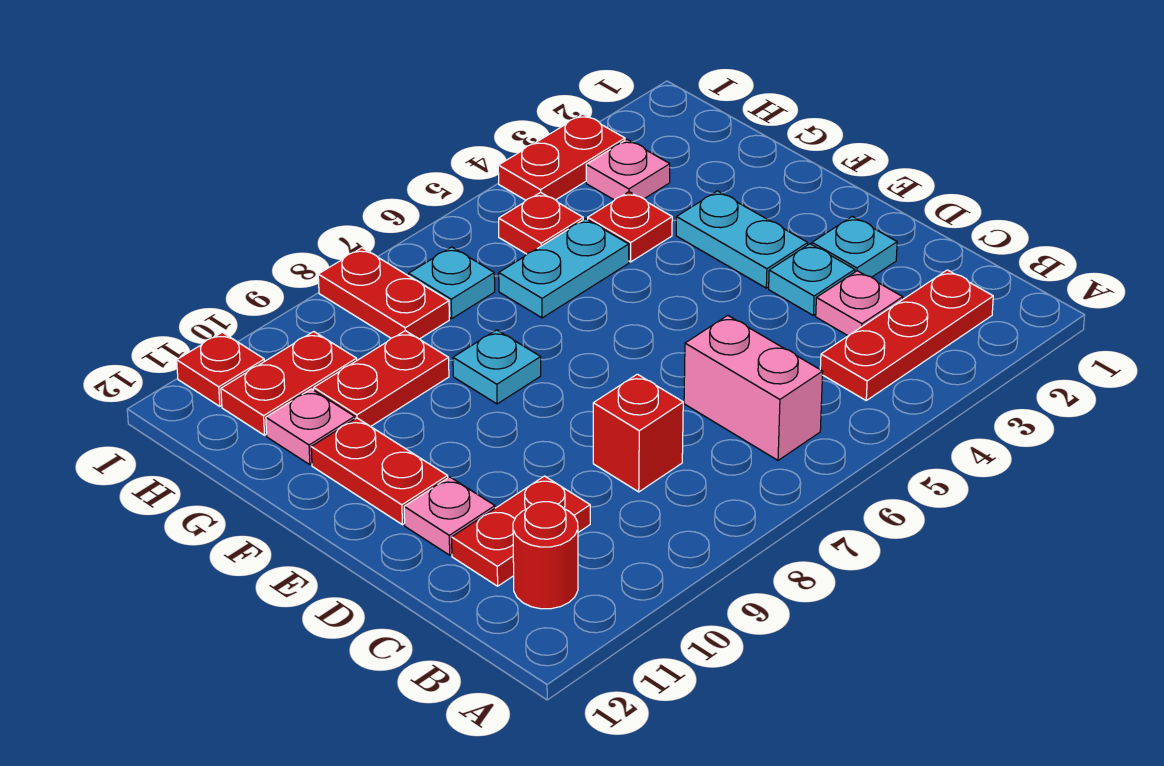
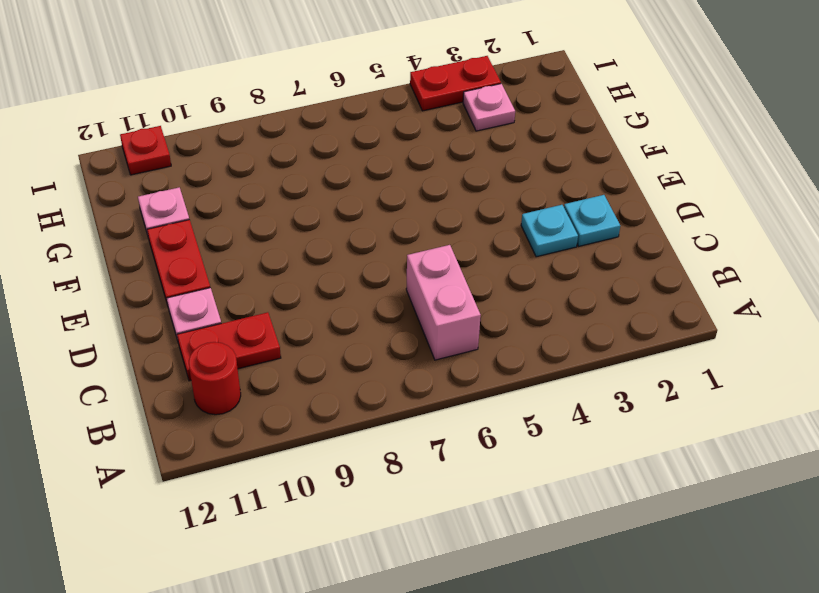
none -> red 1x3 plate [820,270,993,400]
none -> pink 1x1 plate [816,271,903,336]
none -> red 1x1 brick [593,374,683,492]

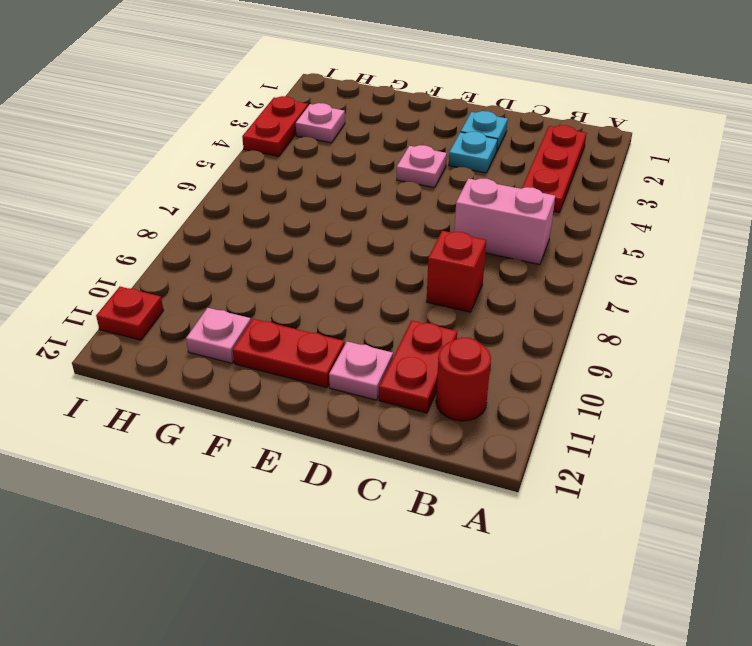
pink 1x1 plate [397,145,447,188] -> pink 1x1 plate moved to [816,271,903,336]
none -> cyan 1x2 plate [676,191,808,288]
none -> cyan 1x1 plate [453,330,541,404]
none -> red 1x1 plate [588,192,672,262]

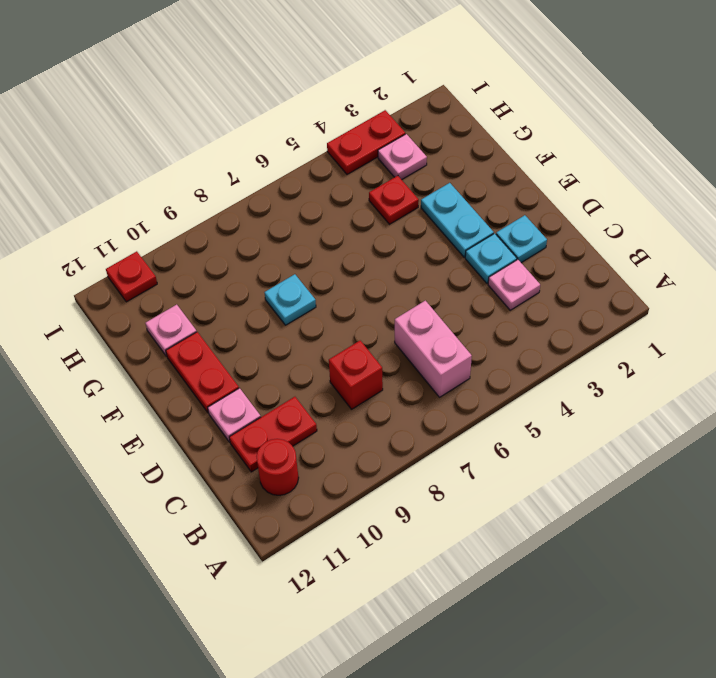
none -> red 1x3 plate [820,270,993,400]
none -> cyan 1x2 plate [499,219,629,318]
none -> red 1x2 plate [314,331,449,426]

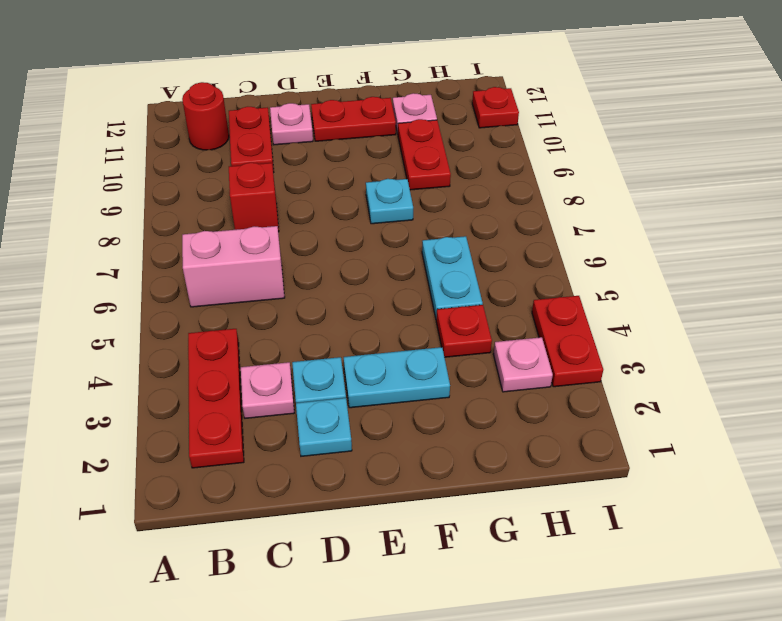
none -> red 1x1 plate [499,192,583,254]
none -> cyan 1x1 plate [409,247,495,319]
none -> red 1x2 plate [318,248,449,339]

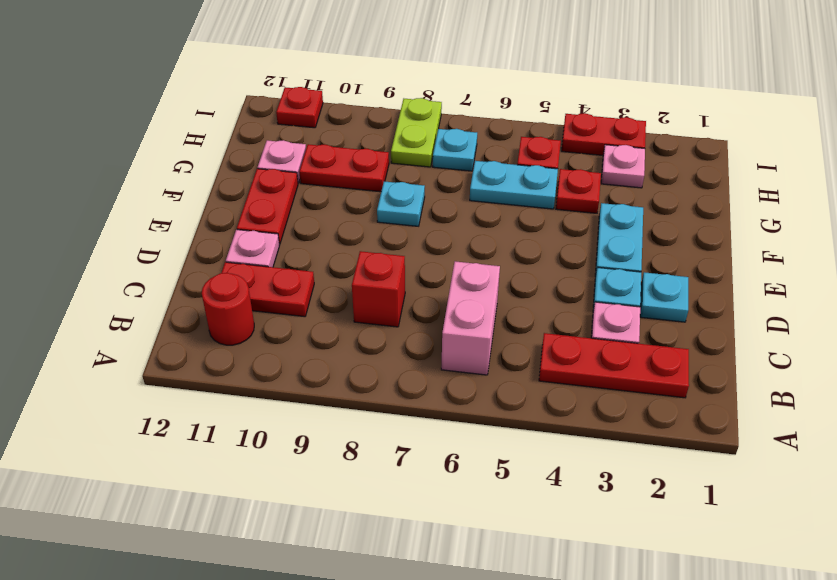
lime 1x2 plate [391,98,442,167] -> red 1x2 plate [318,248,449,339]
none -> red 1x2 plate [221,332,357,435]

